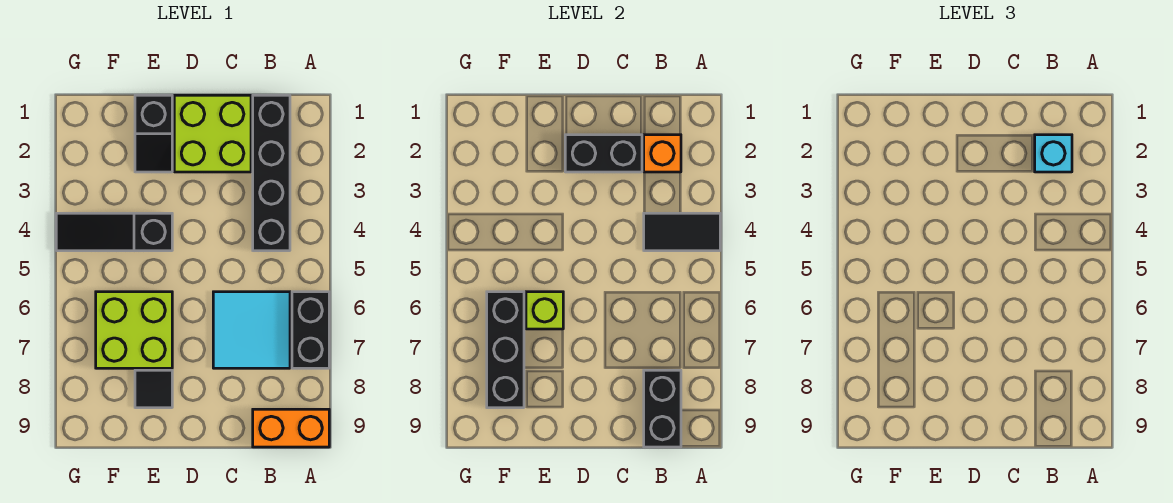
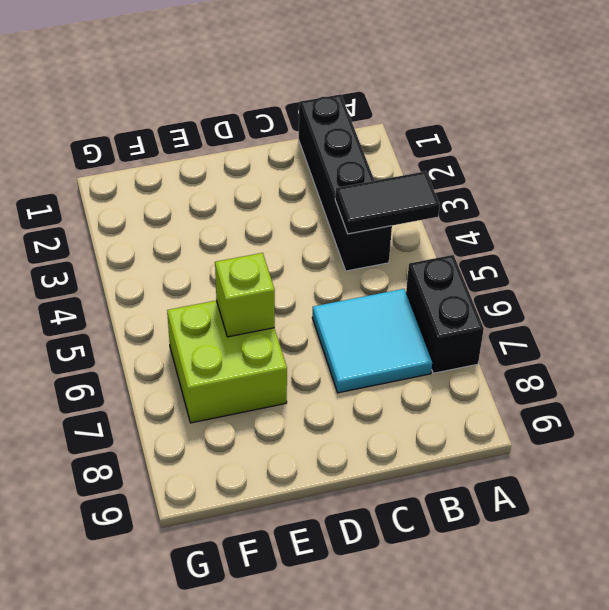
none -> orange 1x2 brick [253,409,329,447]
none -> lime 2x2 brick [174,95,251,172]
none -> black 1x2 slope [135,95,172,172]

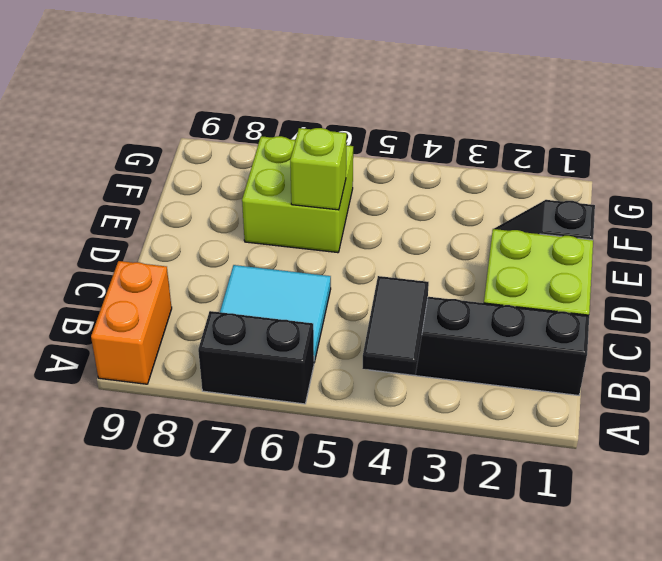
none -> black 1x3 slope [56,213,172,251]
none -> black 1x1 tile [135,370,172,408]
none -> orange 1x1 brick [644,135,681,172]

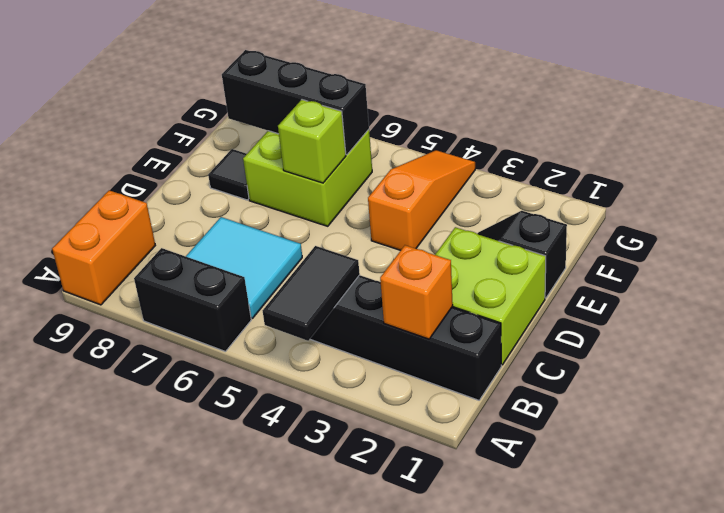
orange 1x3 slope [368,150,475,250] -> black 1x3 slope [56,213,172,251]
none -> black 1x2 brick [644,370,681,447]
none -> black 1x2 brick [565,135,642,172]
none -> cyan 1x1 brick [1035,135,1072,172]

